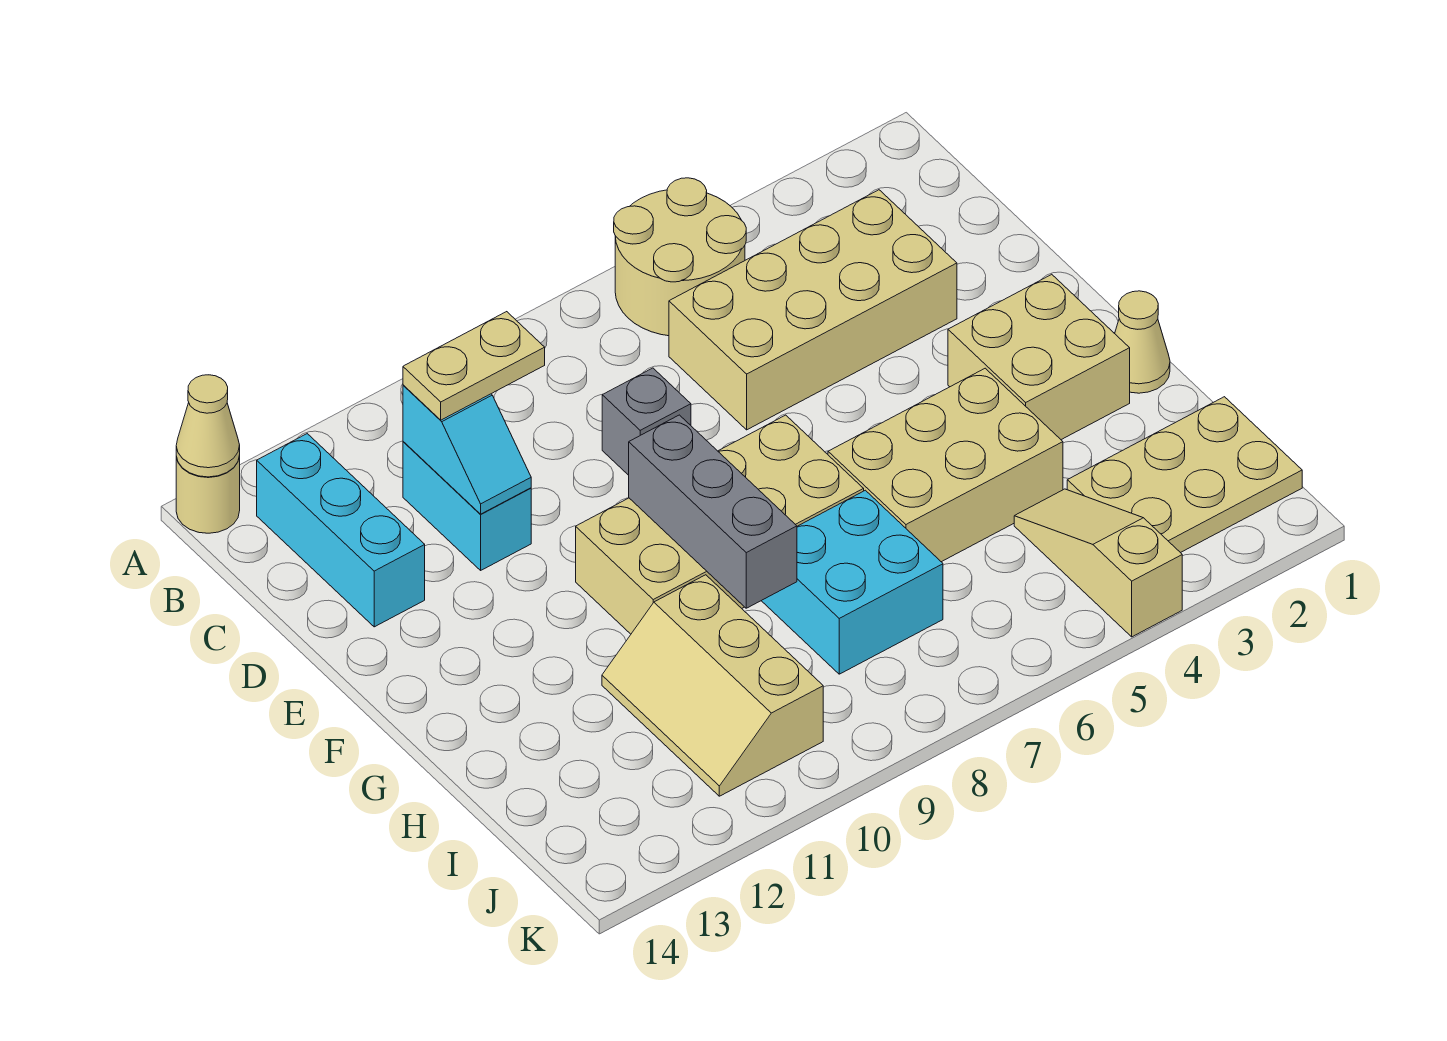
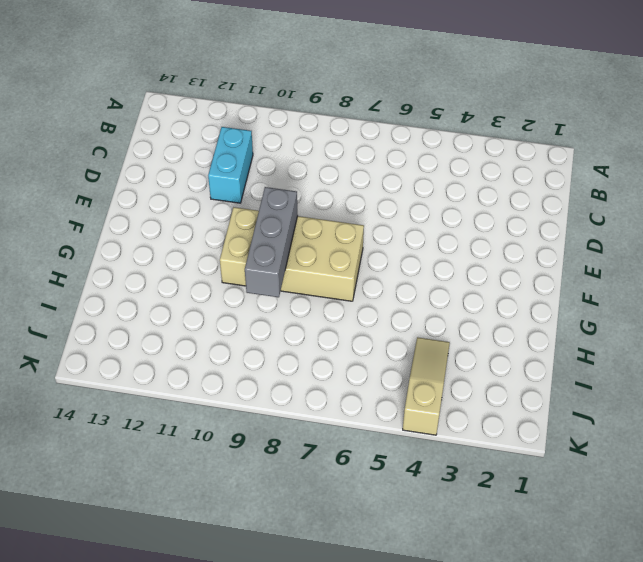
none -> tan 2x2 round brick [614,178,746,336]
none -> tan 1x1 round brick [176,455,240,533]
none -> cyan 1x3 brick [257,434,425,627]

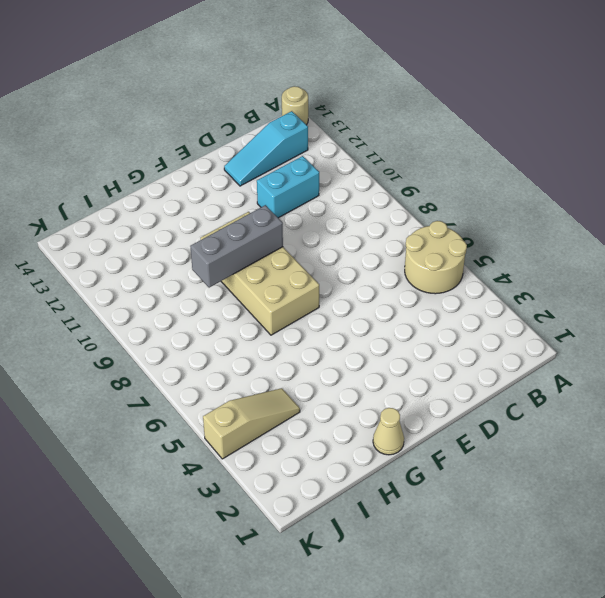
cyan 1x3 slope [224,111,308,186] -> cyan 1x3 brick [257,434,425,627]
none -> tan 2x4 brick [669,190,957,430]
none -> grey 1x1 brick [602,368,691,475]
none -> tan 2x2 brick [948,274,1130,440]

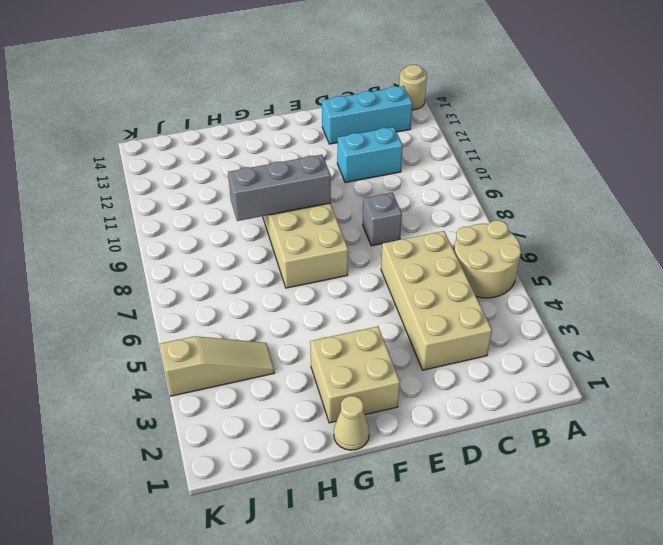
none -> tan 2x3 brick [828,368,1063,562]
none -> cyan 2x2 brick [762,490,943,674]
none -> tan 2x3 slope [602,575,823,796]

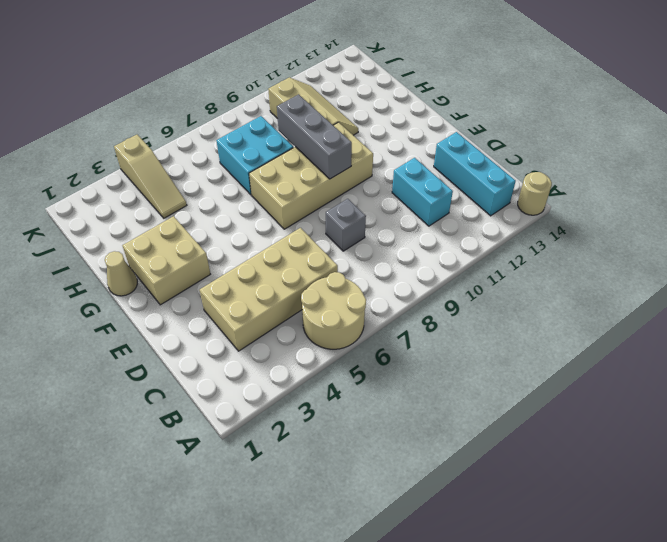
none -> tan 2x3 brick [828,368,1063,562]
none -> tan 2x3 plate [1067,397,1302,553]
none -> tan 1x1 cone [176,375,240,477]

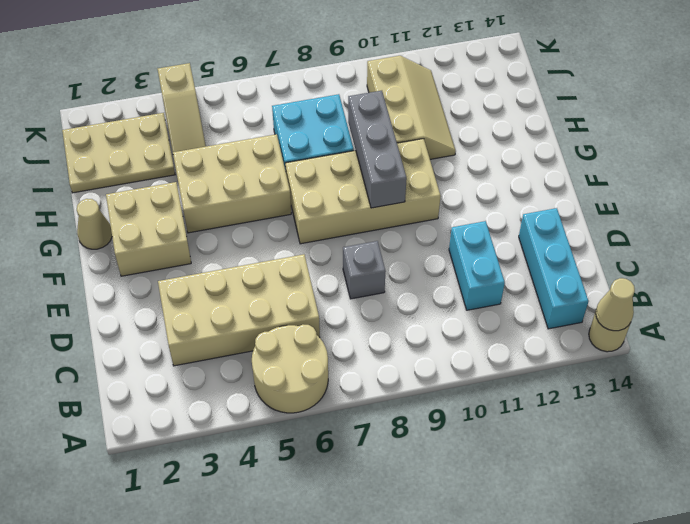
none -> cyan 1x2 slope [403,385,531,514]
none -> tan 1x2 plate [403,312,545,420]

